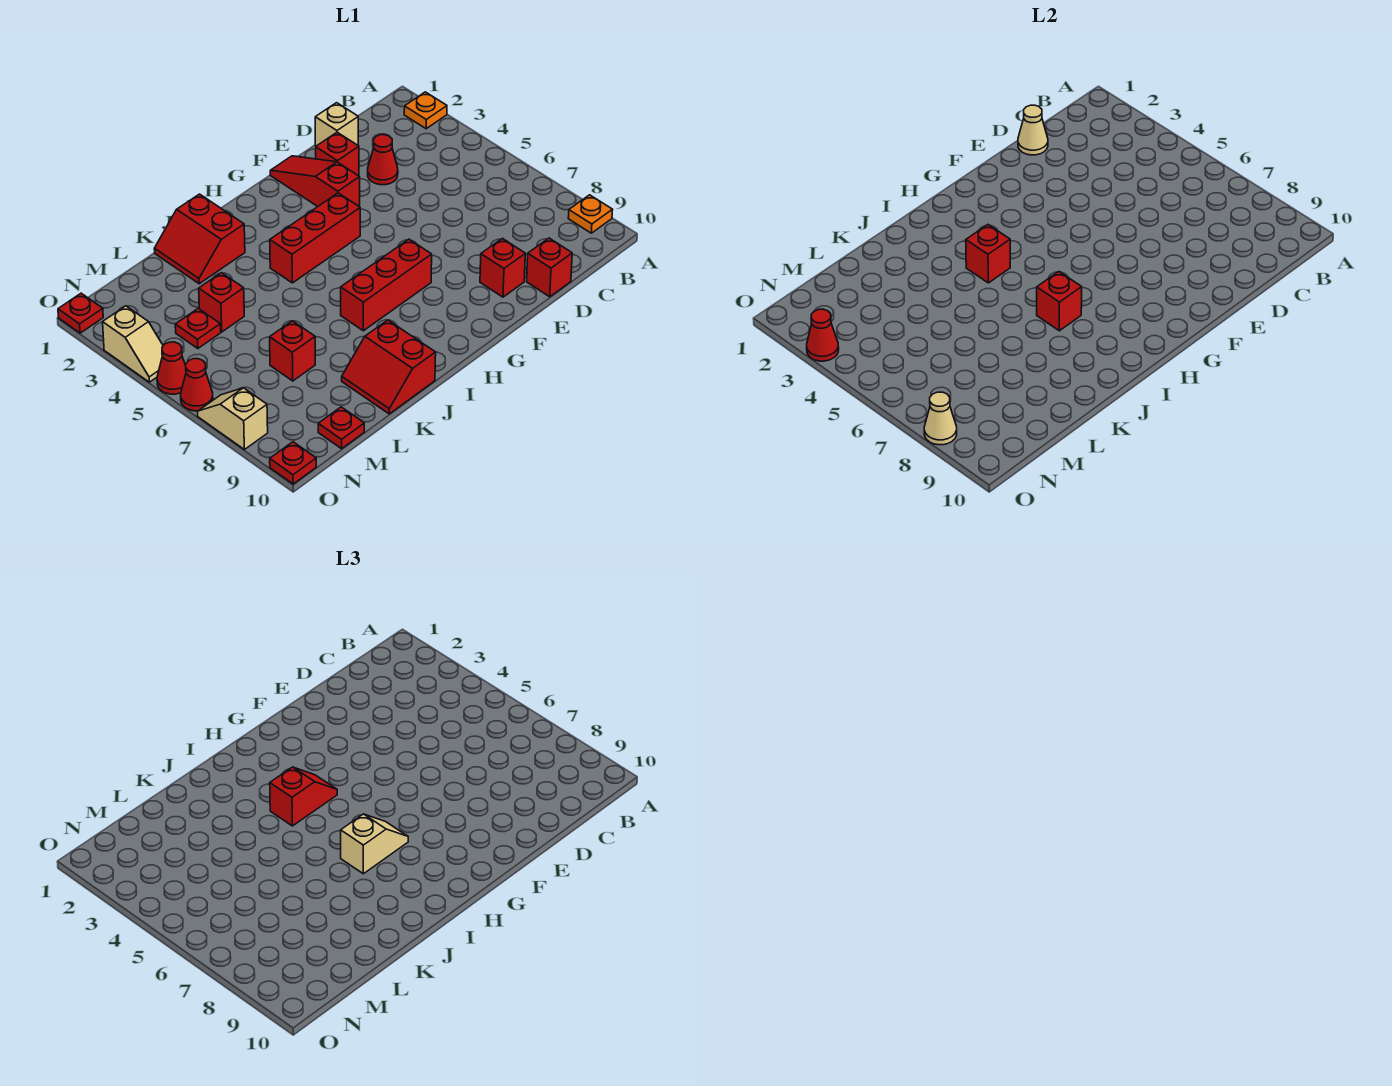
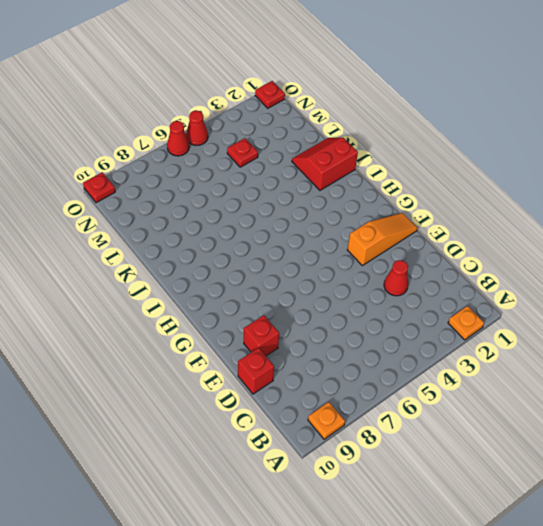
orange 1x3 slope [347,213,417,266] -> red 1x3 slope [270,156,360,207]
none -> tan 1x1 brick [315,103,358,146]
none -> red 1x1 brick [316,132,359,175]
none -> red 1x3 brick [270,193,360,283]

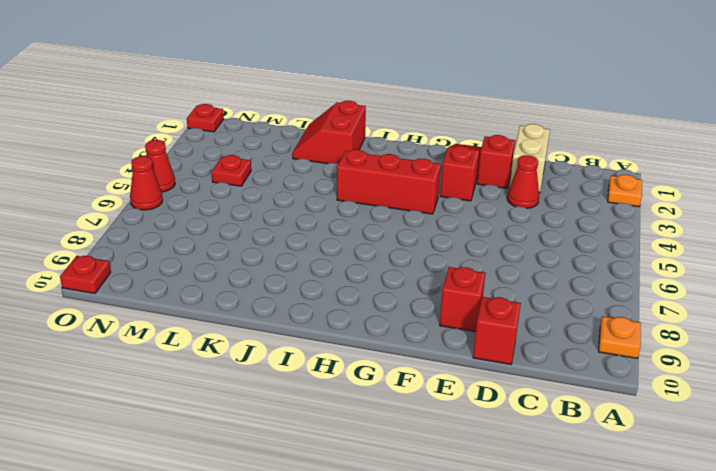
tan 1x2 brick [509,124,550,193] -> tan 1x1 brick [315,103,358,146]
none -> red 1x3 brick [341,239,432,331]
none -> red 2x2 slope [342,320,436,414]
none -> red 1x1 brick [199,273,244,332]

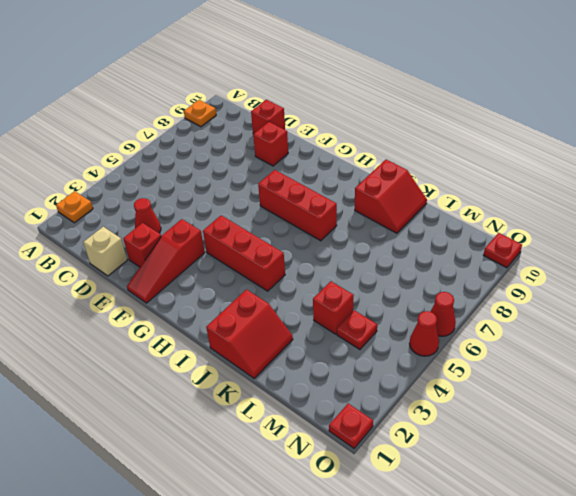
none -> red 1x1 brick [270,321,315,381]
none -> red 1x1 plate [318,407,364,449]
none -> tan 1x2 slope [103,306,163,382]

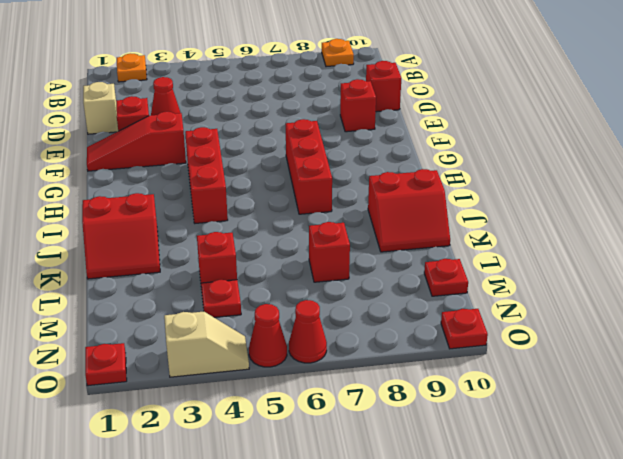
none -> tan 1x2 slope [198,388,268,449]
none -> tan 1x1 cone [1018,105,1048,155]
none -> red 1x1 brick [966,225,1010,283]

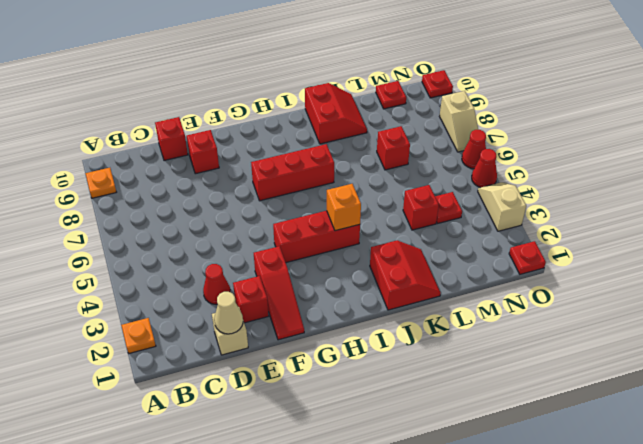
orange 1x1 brick [327,184,361,231] -> red 1x1 brick [966,225,1010,283]
none -> red 1x1 brick [1037,272,1082,331]
none -> red 1x1 cone [807,309,839,361]
none -> tan 1x1 cone [924,392,957,445]

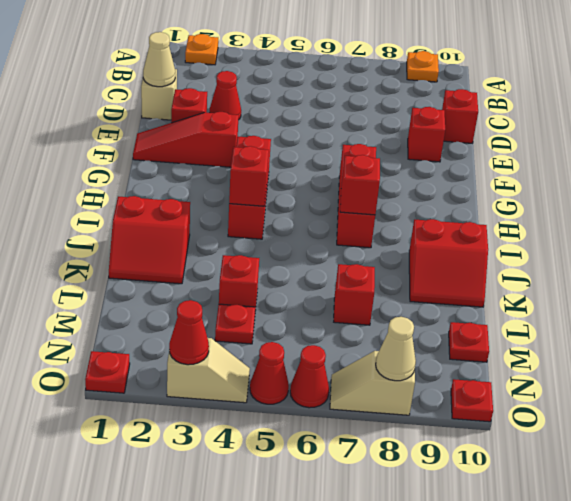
none -> red 1x2 slope [270,767,337,826]
none -> tan 1x2 slope [341,814,408,874]

